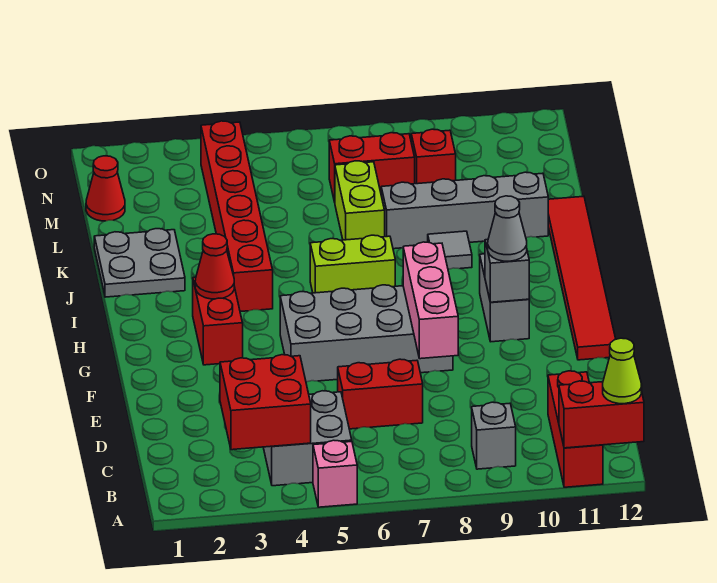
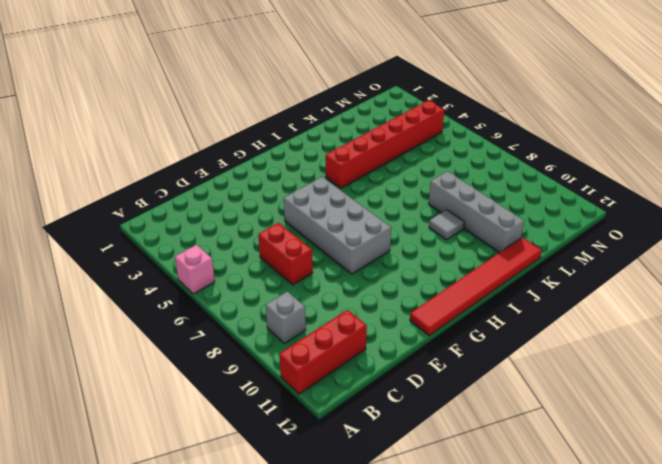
none -> grey 2x2 brick [263,391,352,486]
none -> red 1x2 brick [193,277,243,365]
none -> grey 1x2 brick [480,254,529,342]

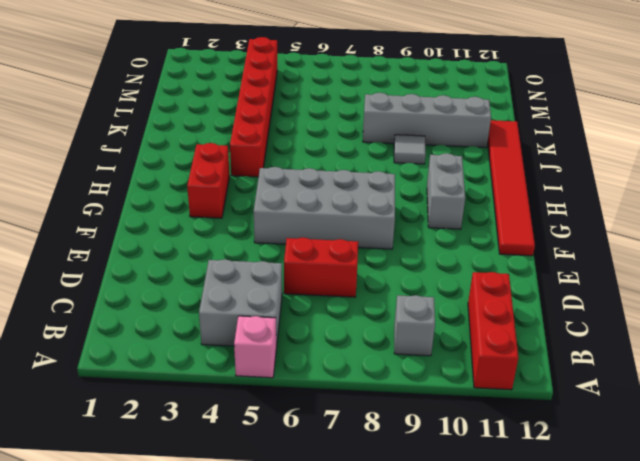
none -> lime 1x2 brick [310,235,395,293]
none -> grey 2x2 plate [94,229,185,297]
none -> lime 1x2 brick [335,161,385,240]

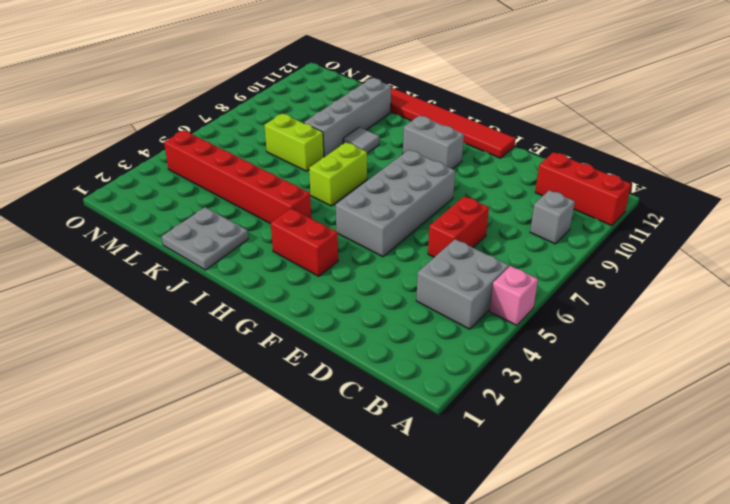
none -> red 1x1 cone [86,156,125,221]
none -> red 1x2 brick [329,133,415,202]
none -> red 1x1 brick [411,129,456,184]

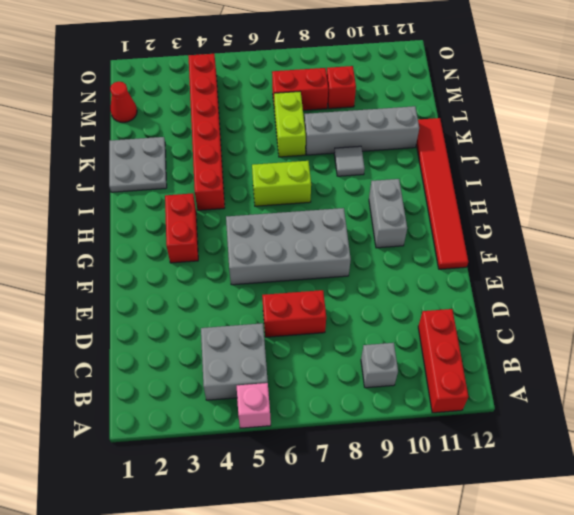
none -> red 1x2 brick [559,381,644,448]
none -> red 2x2 brick [220,355,311,450]
none -> pink 1x3 brick [403,242,458,359]

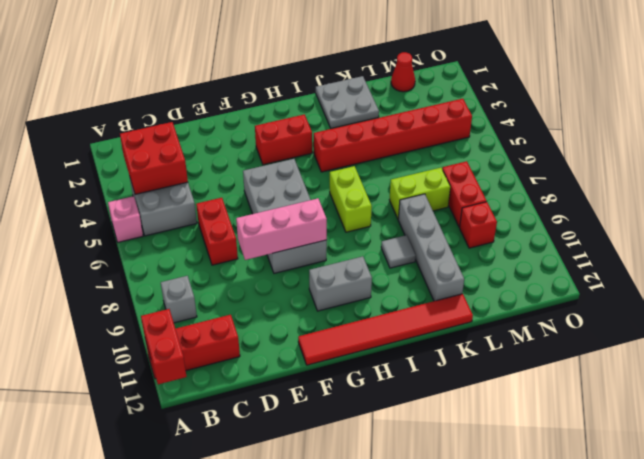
none -> grey 1x1 brick [485,239,529,302]
none -> red 1x1 cone [195,234,234,299]
none -> lime 1x1 cone [603,338,642,404]

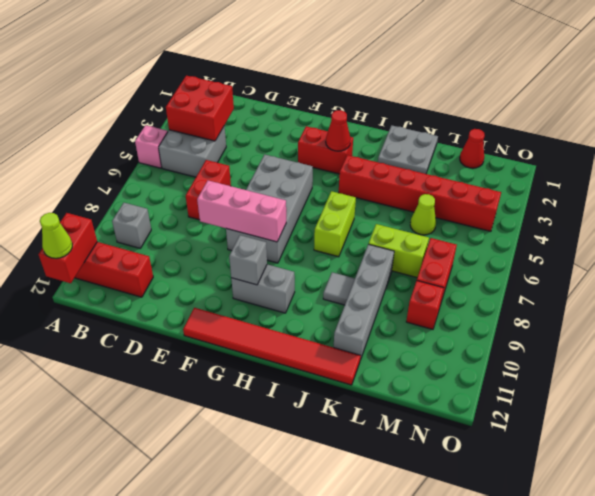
lime 1x1 cone [410,194,436,235] -> none
none -> grey 1x1 cone [488,196,527,261]

